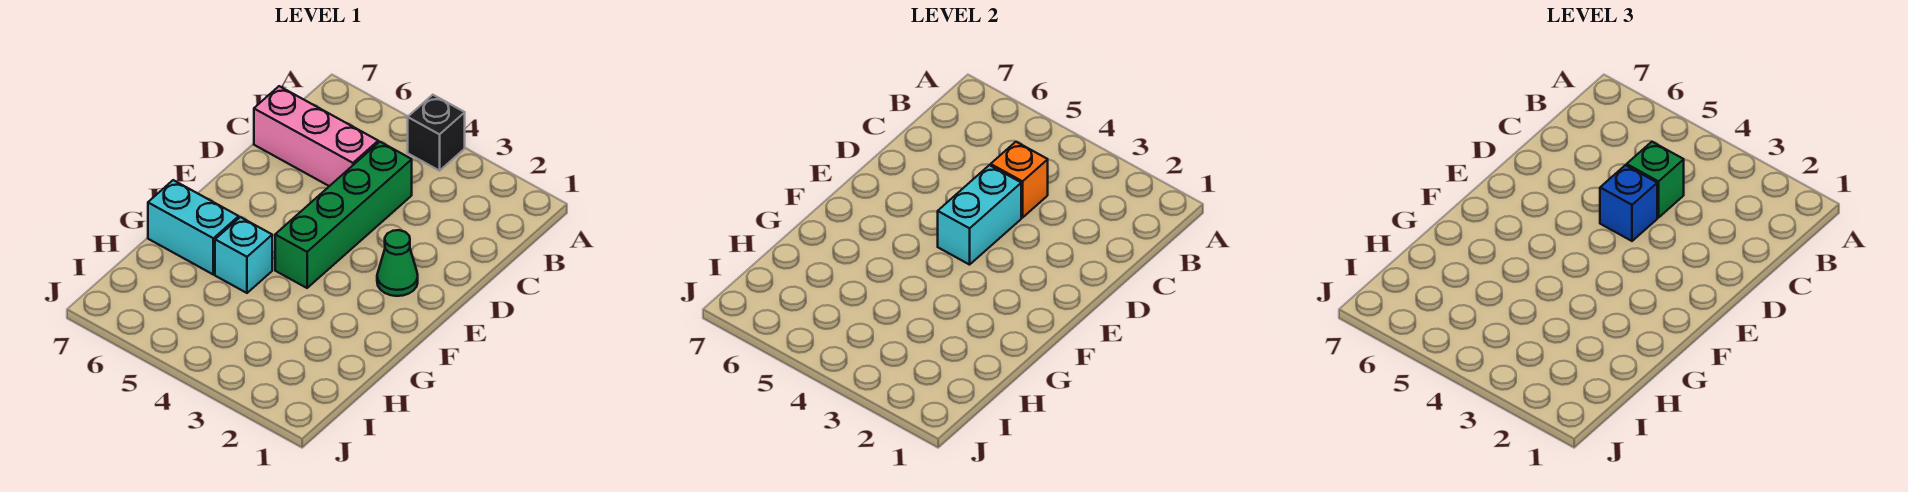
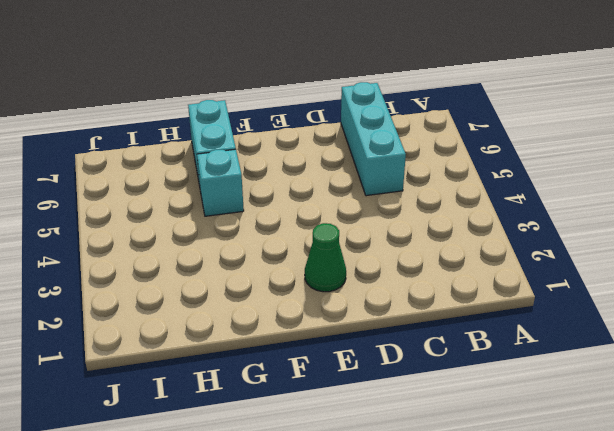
cyan 1x3 brick [341,82,406,196] -> pink 1x3 brick [254,86,378,186]
none -> black 1x1 brick [408,95,465,171]
none -> green 1x4 brick [275,142,412,288]

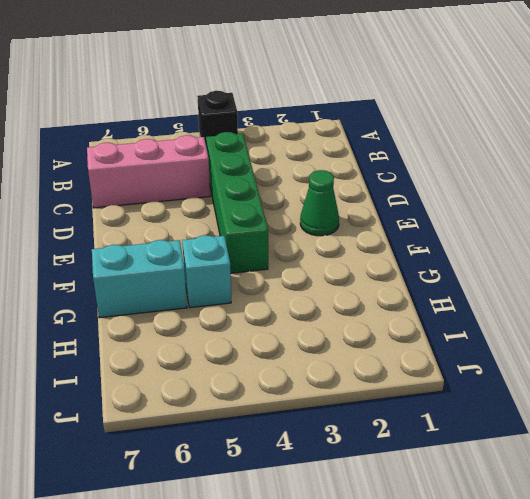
none -> orange 1x1 brick [991,142,1048,218]
none -> cyan 1x2 brick [938,165,1021,265]

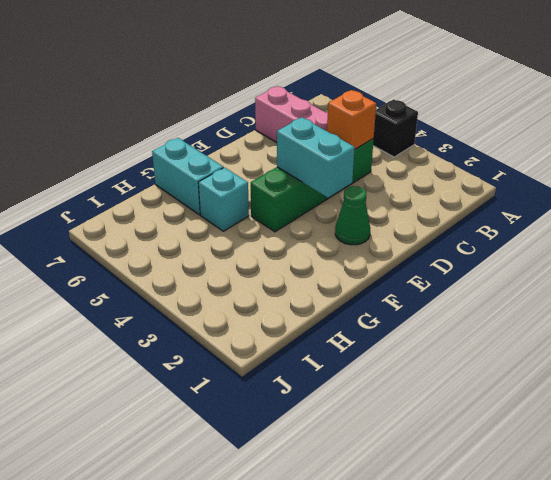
cyan 1x2 brick [277,117,355,198] -> cyan 1x2 brick turned to [938,165,1021,265]
none -> green 1x1 brick [1627,142,1684,218]
none -> blue 1x1 brick [1600,165,1657,241]

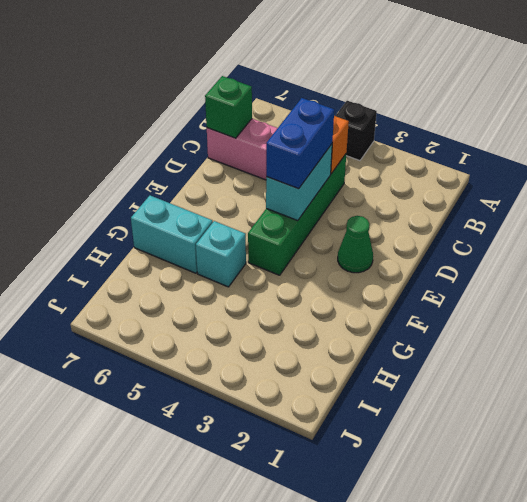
green 1x1 brick [205,76,252,138] -> green 1x1 brick moved to [1627,142,1684,218]
blue 1x2 brick [266,98,334,189] -> blue 1x1 brick [1600,165,1657,241]

